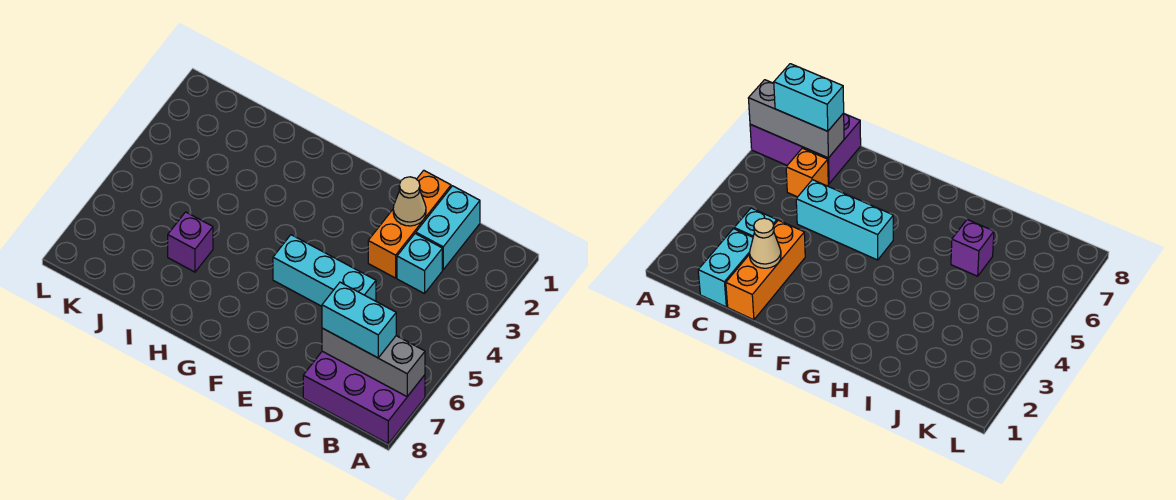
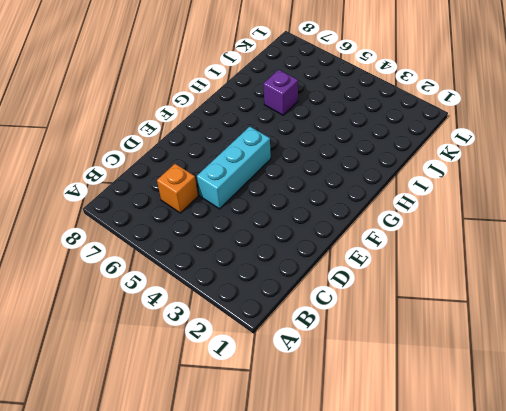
none -> purple 2x3 brick [303,351,425,444]
none -> cyan 1x2 brick [416,186,480,270]

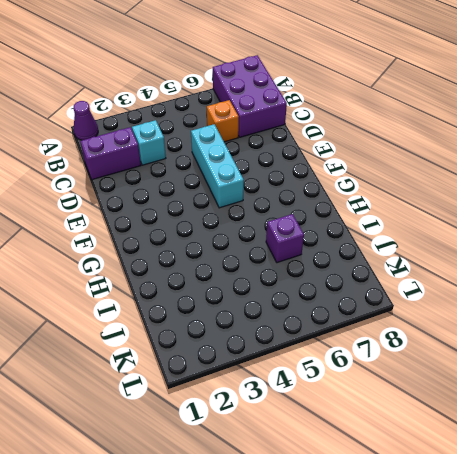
purple 1x1 cone [74,101,98,140] -> none
purple 1x2 brick [80,127,141,180] -> cyan 1x2 brick [416,186,480,270]
none -> orange 1x3 brick [368,170,451,278]
none -> grey 1x3 brick [322,328,425,396]

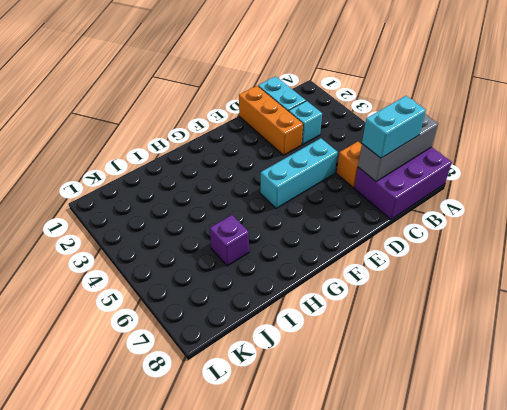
none -> tan 1x1 cone [393,177,426,226]

